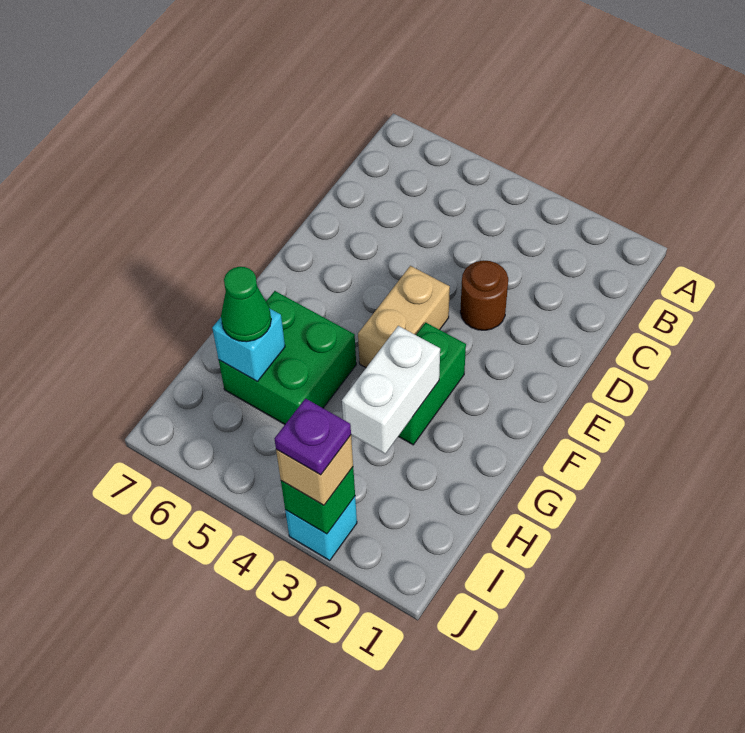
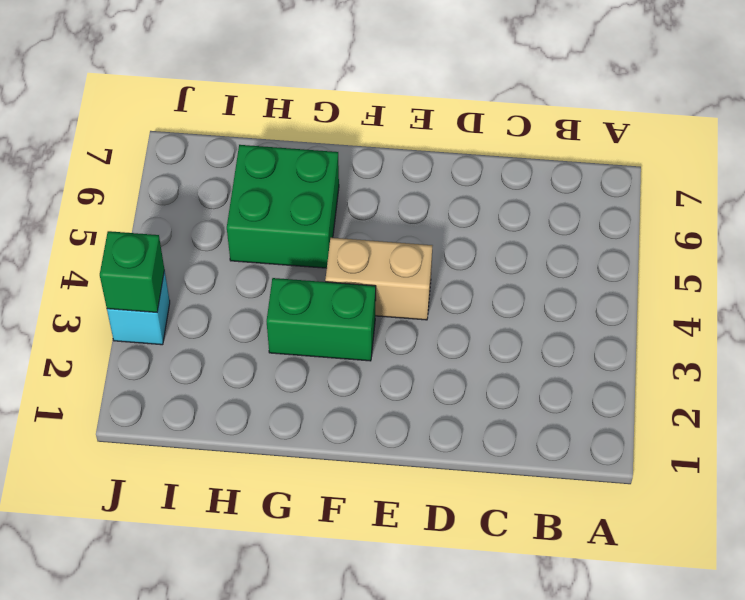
none -> brown 1x1 round brick [460,261,508,330]
none -> white 1x2 brick [342,326,440,454]

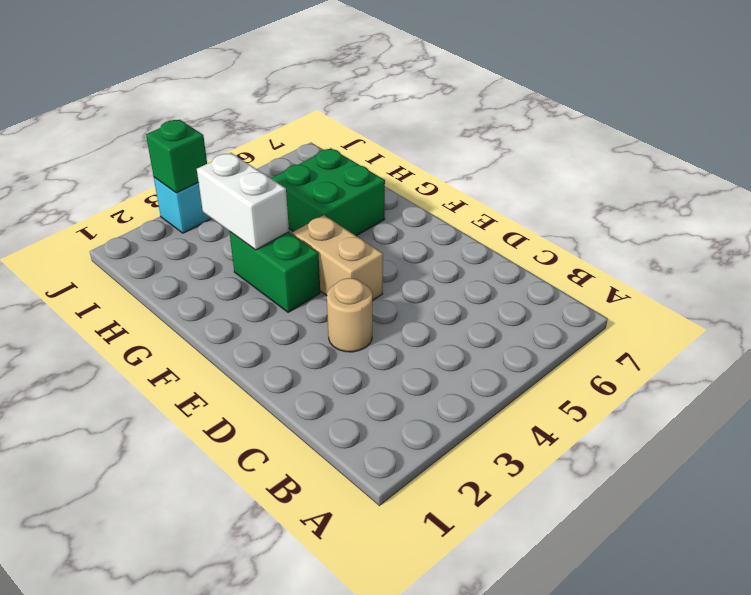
tan 1x1 round brick [327,278,372,352] -> brown 1x1 round brick [460,261,508,330]
none -> cyan 1x1 brick [212,308,285,381]
none -> green 1x1 cone [221,267,271,342]

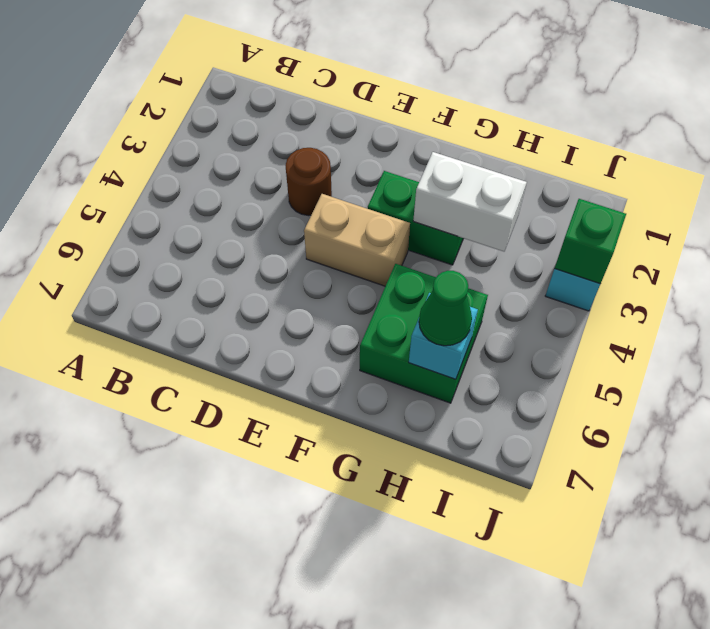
none -> tan 1x1 brick [276,435,353,505]
none -> purple 1x1 plate [275,398,351,475]

